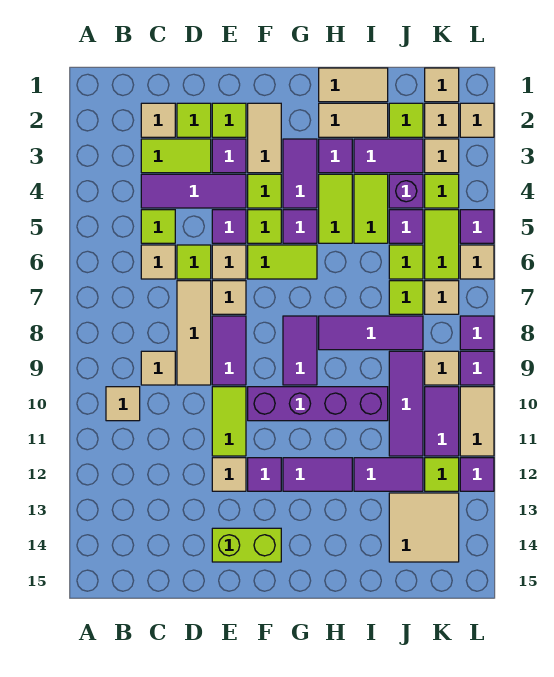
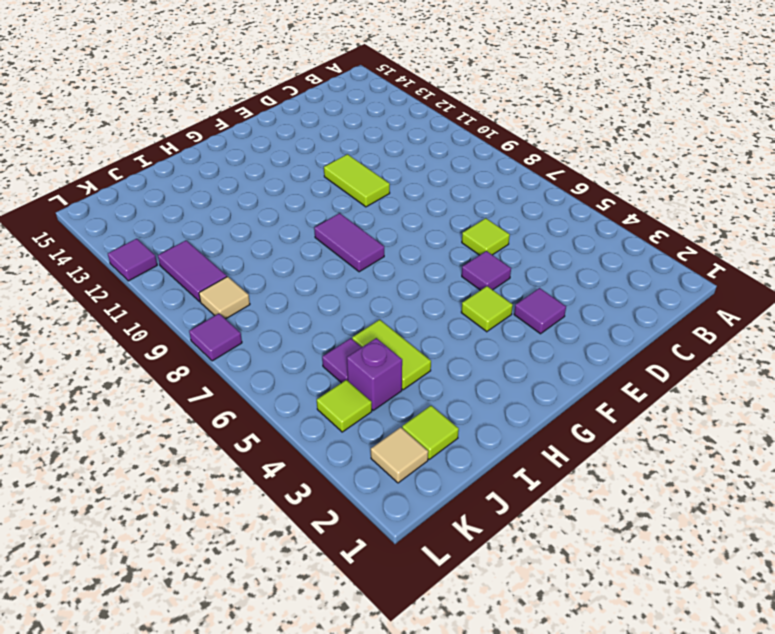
none -> tan 1x1 tile [106,387,140,421]
none -> tan 1x1 tile [141,103,175,137]
none -> lime 1x2 tile [141,139,211,173]
none -> purple 1x3 tile [141,174,246,208]

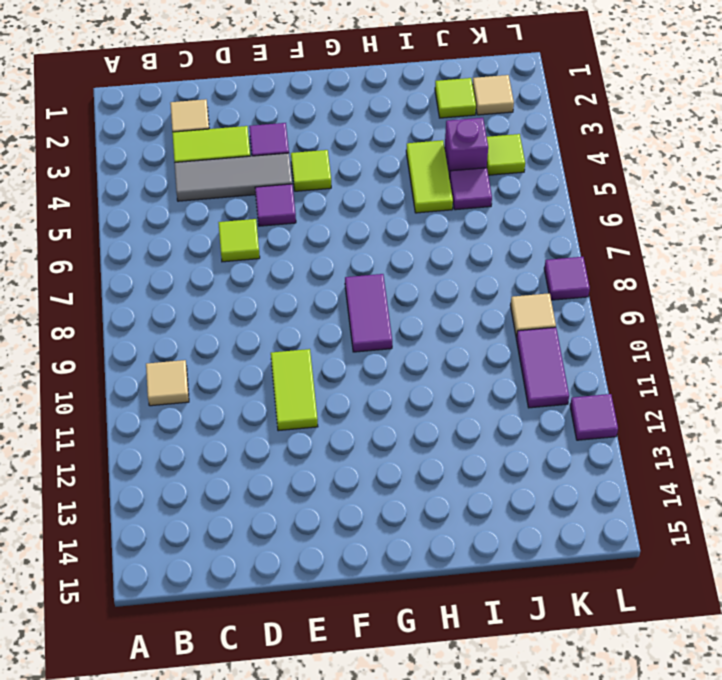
grey 1x3 tile [174,153,292,201] -> purple 1x3 tile [141,174,246,208]
none -> lime 1x1 tile [141,210,175,243]
none -> tan 1x1 tile [141,245,175,279]
none -> tan 1x1 tile [141,351,175,385]
none -> lime 1x1 tile [177,103,211,137]

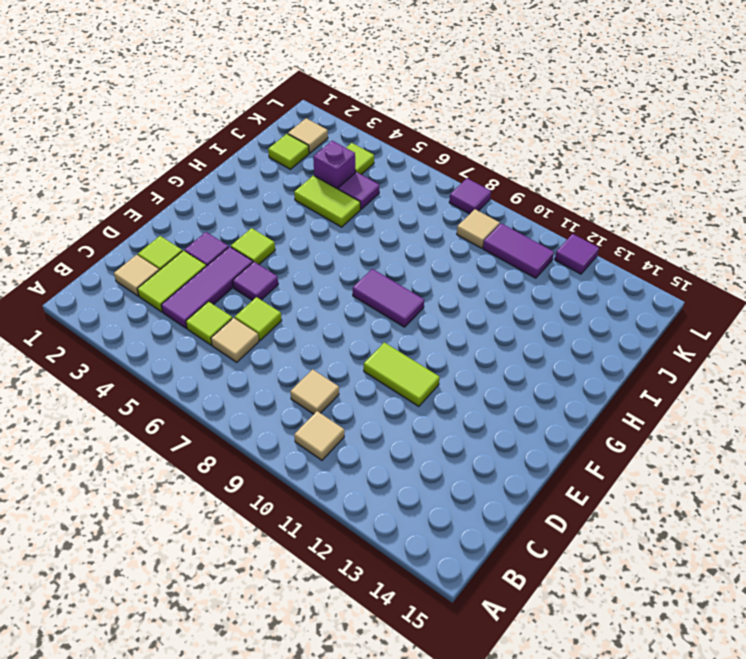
none -> tan 1x3 tile [177,281,211,385]
none -> lime 1x1 tile [212,103,246,137]
none -> tan 1x1 tile [212,245,246,279]
none -> tan 1x1 tile [212,281,246,314]

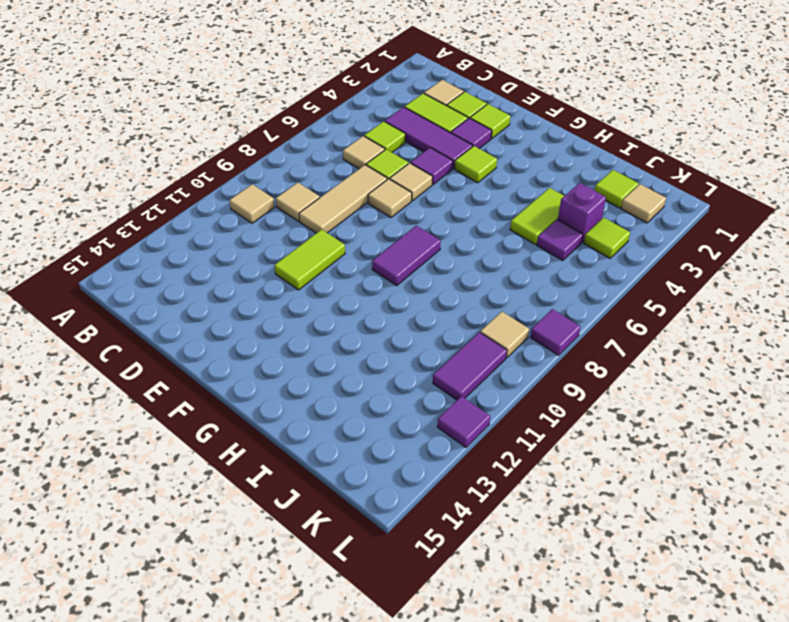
none -> purple 1x2 tile [212,316,246,385]
none -> tan 1x1 tile [212,458,246,491]
none -> lime 1x2 brick [212,528,281,562]
none -> tan 1x2 tile [248,103,281,173]

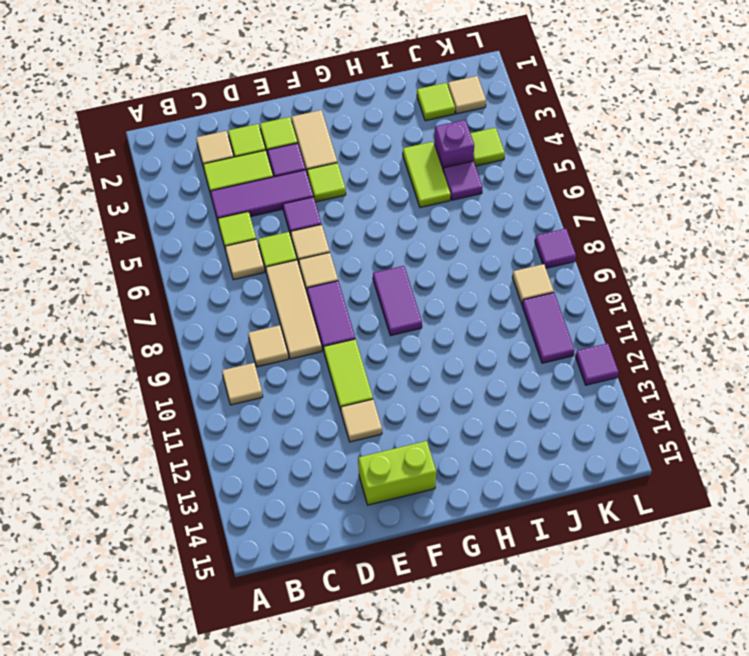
none -> lime 1x1 tile [248,210,281,243]
none -> lime 1x2 tile [248,245,317,279]
none -> purple 1x4 brick [248,387,388,421]
none -> purple 1x1 tile [248,458,281,491]

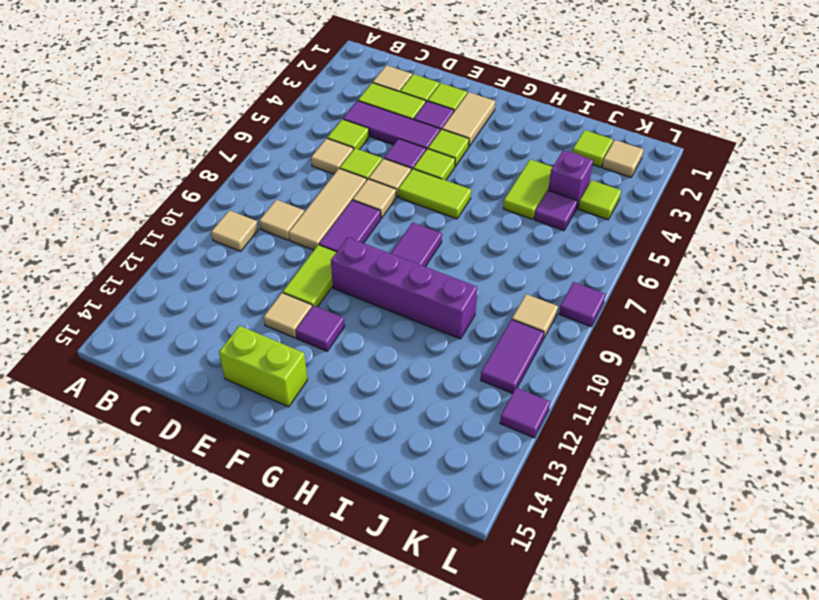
none -> purple 1x2 tile [283,139,317,208]
none -> purple 1x1 tile [283,210,317,243]
none -> purple 1x2 tile [283,458,352,491]
none -> tan 1x2 tile [319,68,388,102]

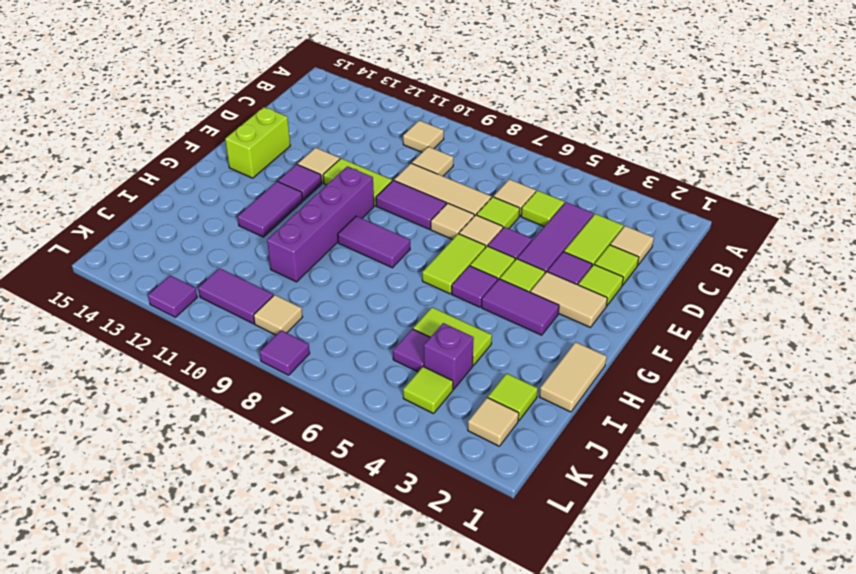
none -> tan 1x2 tile [319,103,388,137]
none -> purple 1x1 tile [319,139,352,173]
none -> lime 1x2 tile [319,174,352,243]
none -> purple 1x3 tile [319,316,423,350]

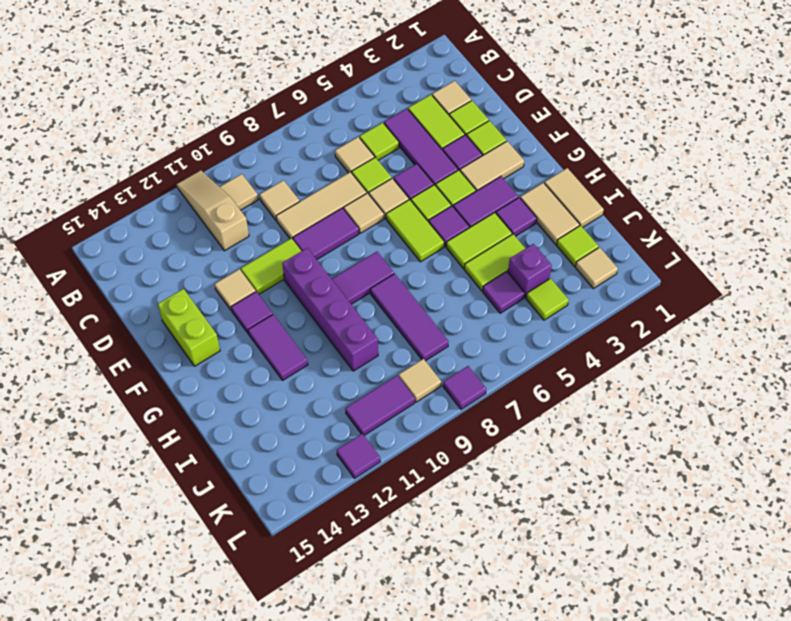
tan 1x3 slope [177,170,249,251] -> none
none -> purple 1x2 tile [354,139,423,173]
none -> purple 1x2 tile [354,458,423,491]
none -> lime 1x1 tile [389,245,423,279]
none -> lime 1x1 tile [389,281,423,314]

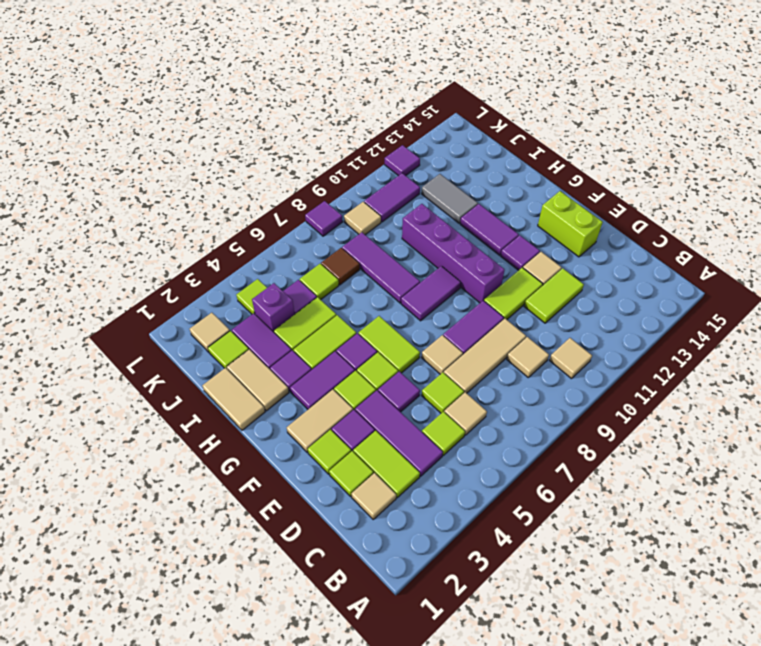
lime 1x2 tile [524,268,584,323] -> lime 1x2 tile moved to [425,210,459,279]
grey 1x2 tile [422,174,478,223] -> purple 1x2 tile [354,458,423,491]
brown 1x1 tile [321,248,360,285] -> lime 1x1 tile [389,281,423,314]
none -> tan 1x1 tile [212,245,246,279]
none -> purple 1x3 tile [389,351,423,456]
none -> tan 2x2 tile [389,493,459,562]
none -> tan 1x1 tile [425,68,459,102]

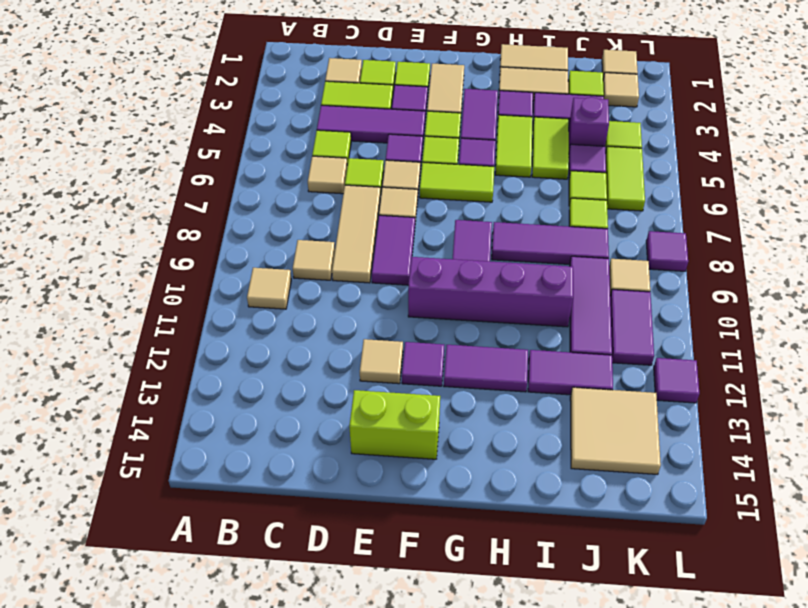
none -> lime 1x2 tile [212,387,246,456]
none -> tan 1x1 tile [425,139,459,173]
none -> tan 1x1 tile [425,281,459,314]
none -> lime 1x1 tile [425,458,459,491]

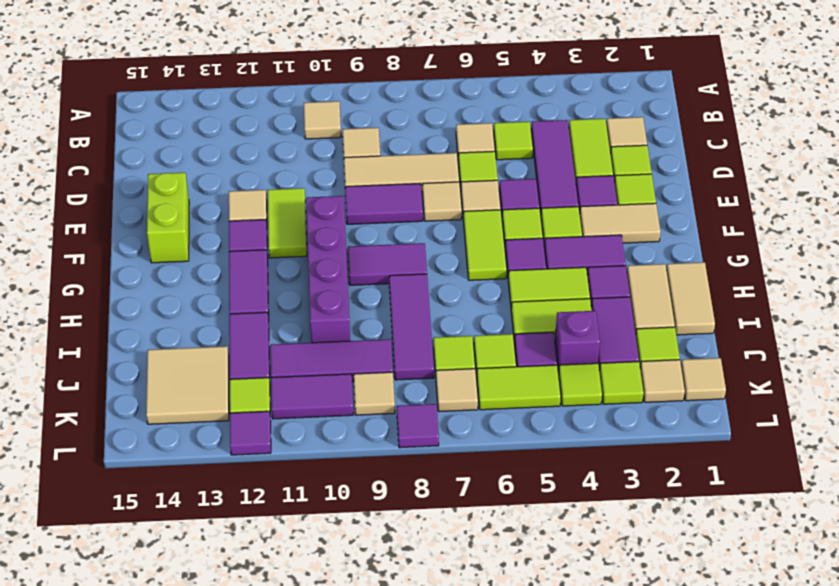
lime 1x2 tile [268,188,307,258] -> lime 1x2 tile turned to [212,387,246,456]
lime 1x1 tile [599,362,643,404] -> tan 1x1 tile [425,139,459,173]
none -> tan 1x1 tile [460,103,494,137]
none -> purple 1x1 tile [460,210,494,243]
none -> tan 1x1 tile [460,245,494,279]
none -> purple 1x1 tile [460,351,494,385]

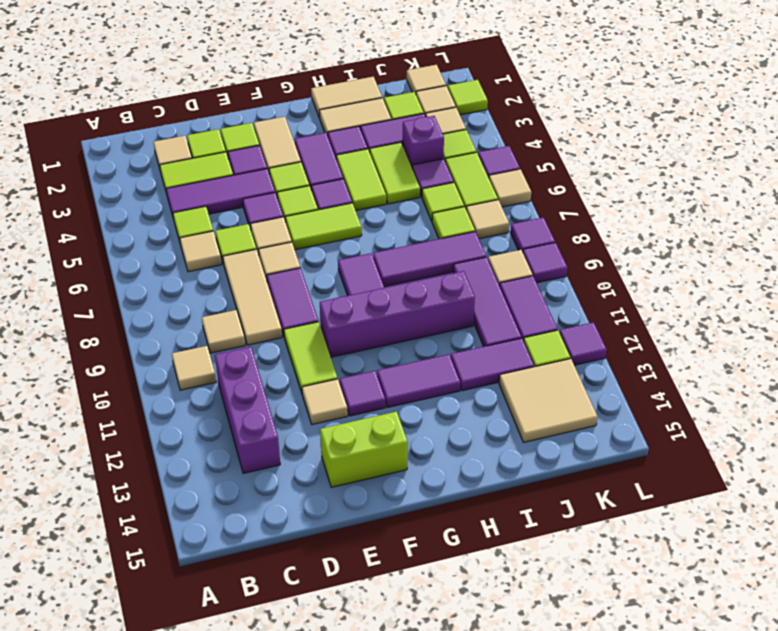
purple 1x3 brick [215,347,280,473] -> none
lime 1x1 tile [448,80,488,115] -> tan 1x1 tile [460,103,494,137]
none -> tan 1x2 tile [460,387,494,456]

